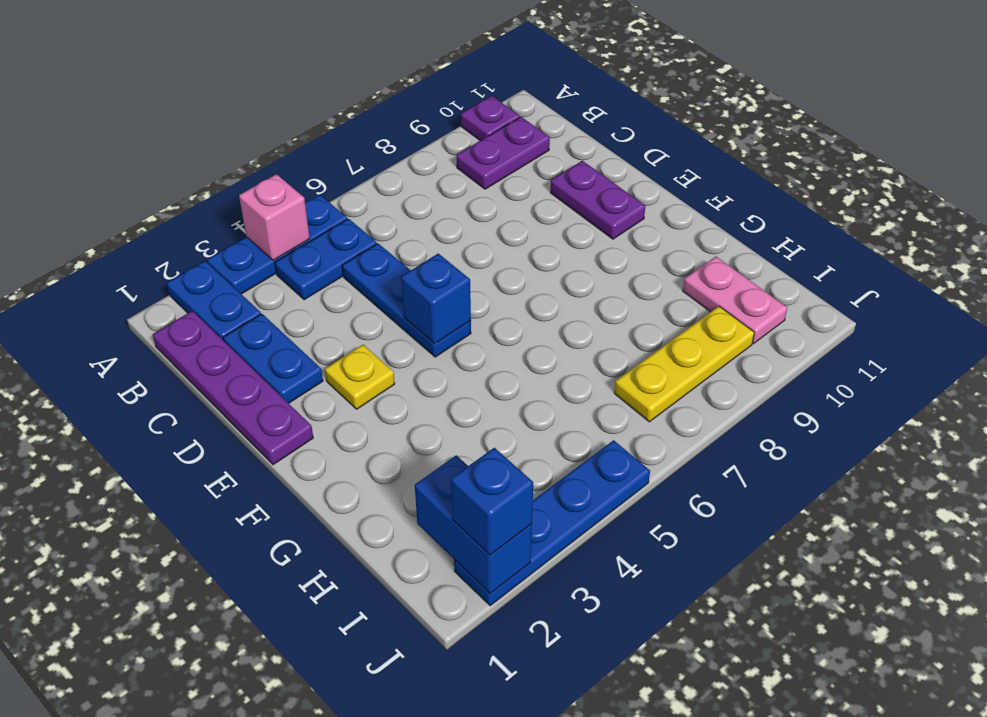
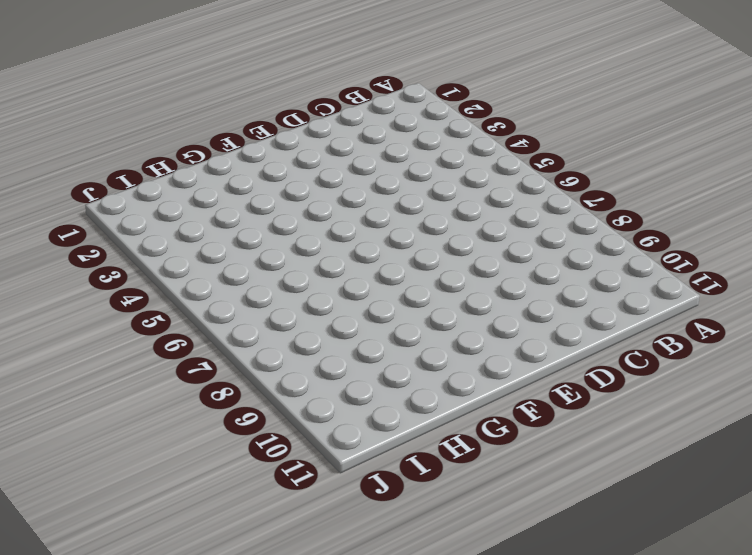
none -> blue 1x2 plate [167,261,261,341]
none -> blue 1x3 plate [207,195,347,294]
none -> purple 1x1 plate [461,96,520,141]

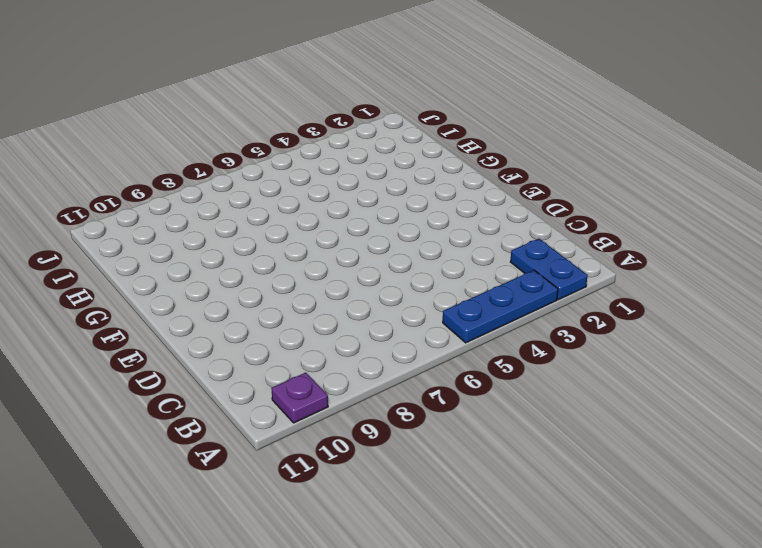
none -> purple 1x4 plate [153,311,313,465]
none -> blue 1x2 plate [275,219,377,300]
none -> purple 1x2 plate [457,117,550,189]

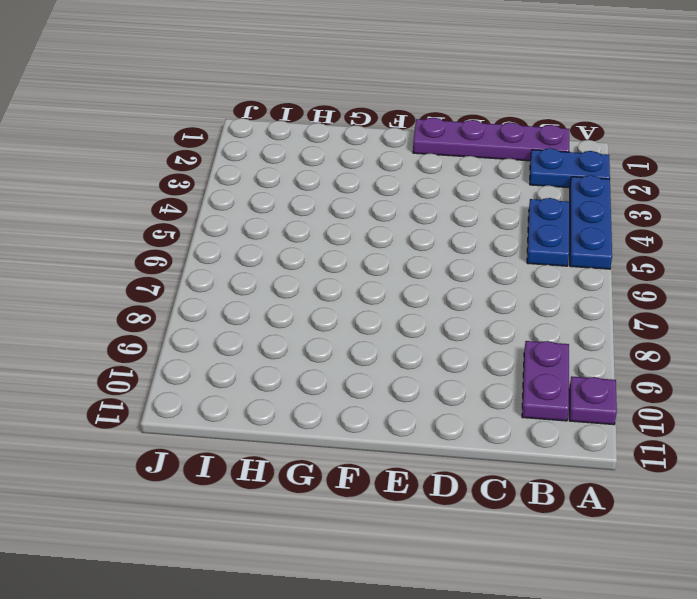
none -> blue 1x2 plate [223,314,323,403]
none -> blue 1x3 plate [342,244,471,357]
none -> purple 1x2 plate [551,161,645,239]

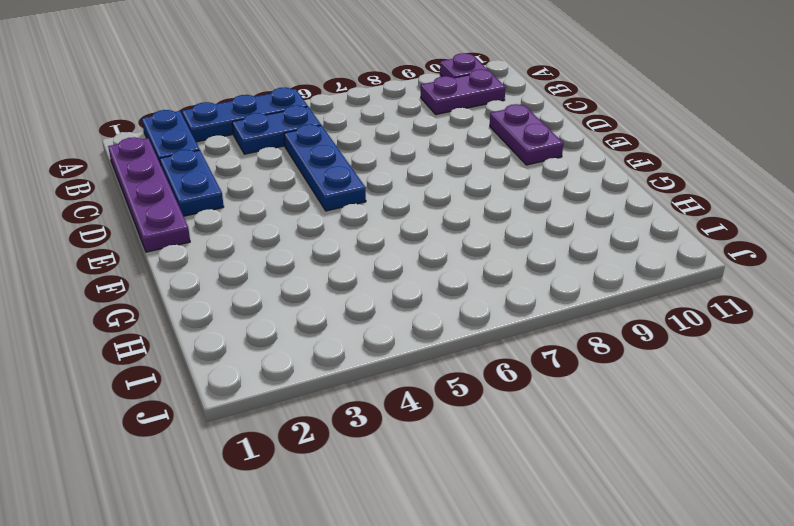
none -> yellow 1x1 plate [325,345,395,409]
none -> pink 1x2 plate [683,257,787,344]
none -> yellow 1x3 plate [614,306,754,422]

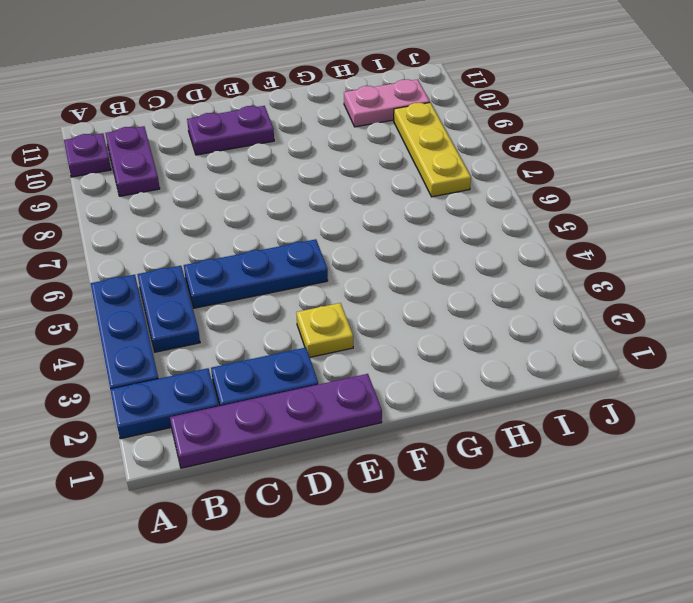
none -> blue 1x4 plate [454,440,650,606]
none -> pink 1x1 brick [239,174,310,261]
none -> blue 1x1 brick [401,253,471,344]

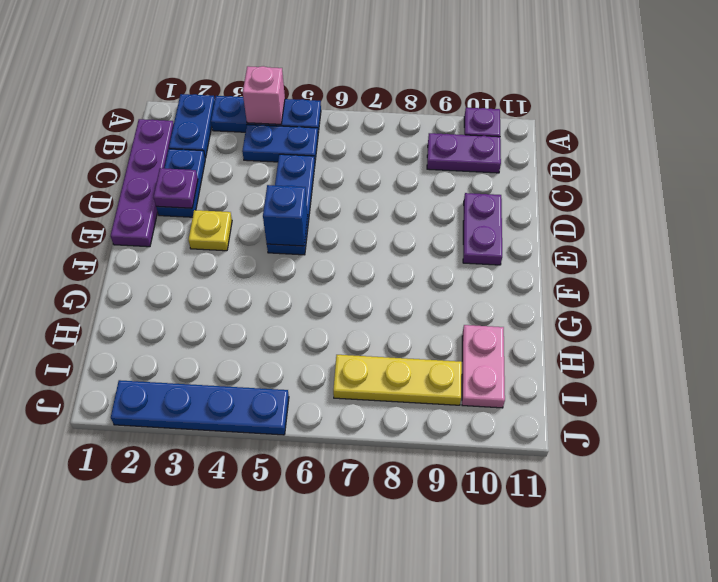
purple 1x1 plate [154,168,198,208] -> none
none -> blue 1x2 brick [415,455,532,594]
none -> blue 1x1 brick [451,448,533,555]

